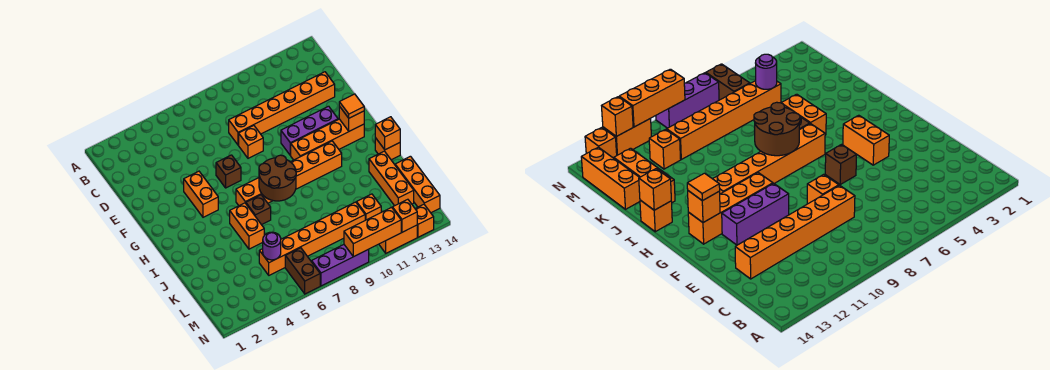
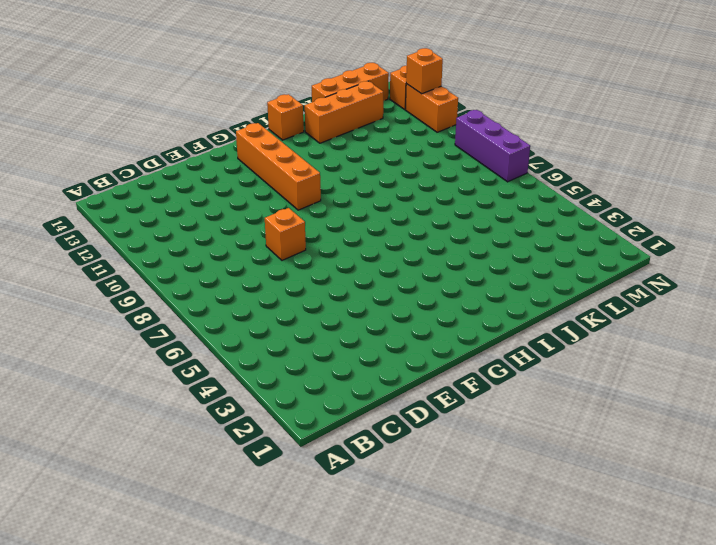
none -> orange 1x6 brick [229,72,335,145]
none -> orange 1x2 brick [184,171,218,217]
none -> brown 1x1 brick [216,155,241,188]

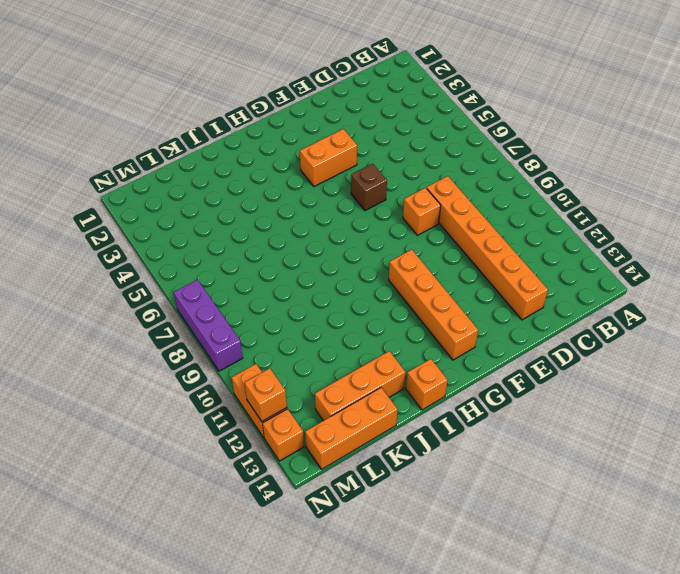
none -> purple 1x3 brick [281,106,338,155]
none -> orange 1x6 brick [236,141,342,206]
none -> orange 1x2 brick [230,203,264,249]

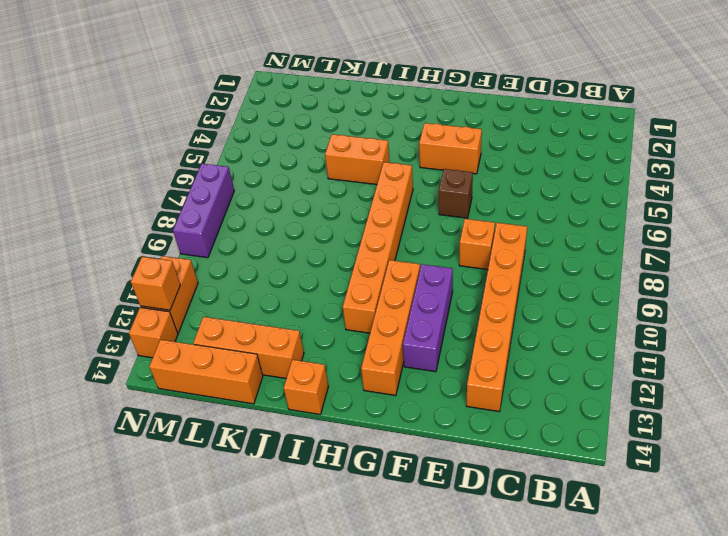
none -> brown 1x1 brick [246,195,271,225]
none -> orange 1x6 brick [259,202,365,275]
none -> orange 1x1 brick [357,194,381,220]

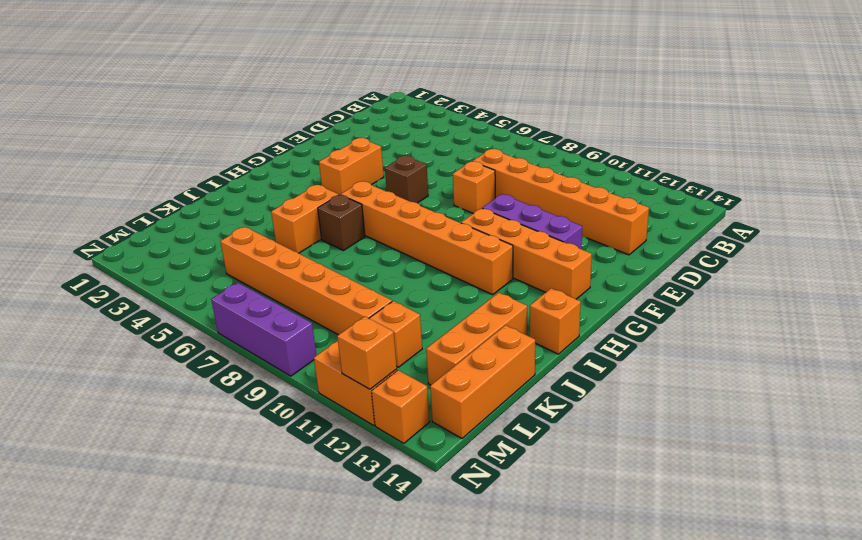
none -> brown 1x2 brick [285,248,320,294]
none -> orange 1x1 brick [339,106,364,131]
none -> brown 2x2 round brick [259,155,296,201]

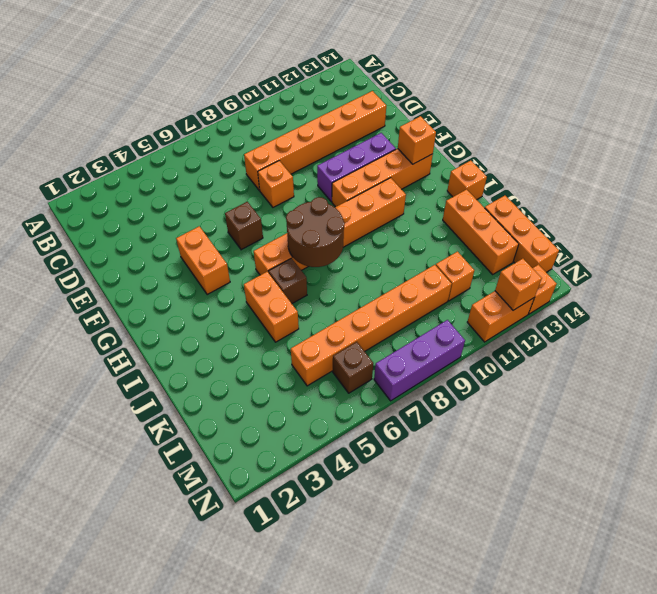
brown 1x1 brick [333,342,373,393] -> brown 1x2 brick [285,248,320,294]
none -> orange 1x1 brick [375,117,400,150]
none -> purple 1x1 round brick [263,232,281,260]
none -> orange 1x3 brick [344,207,401,257]

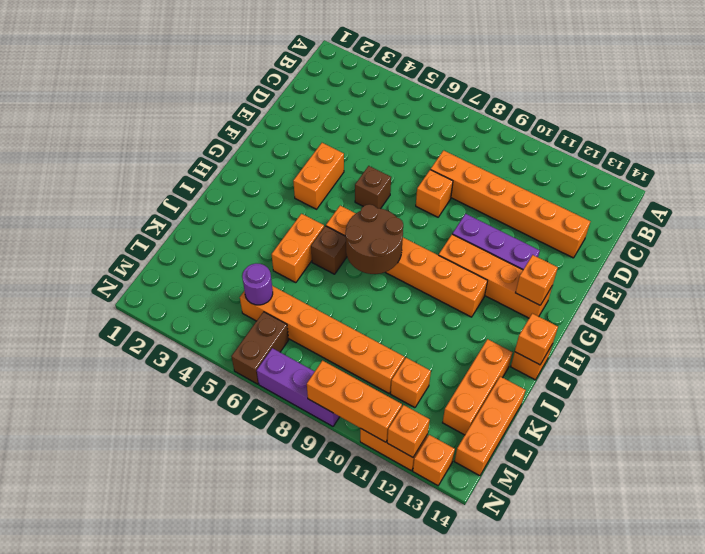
none -> orange 1x1 tile [339,94,364,118]

